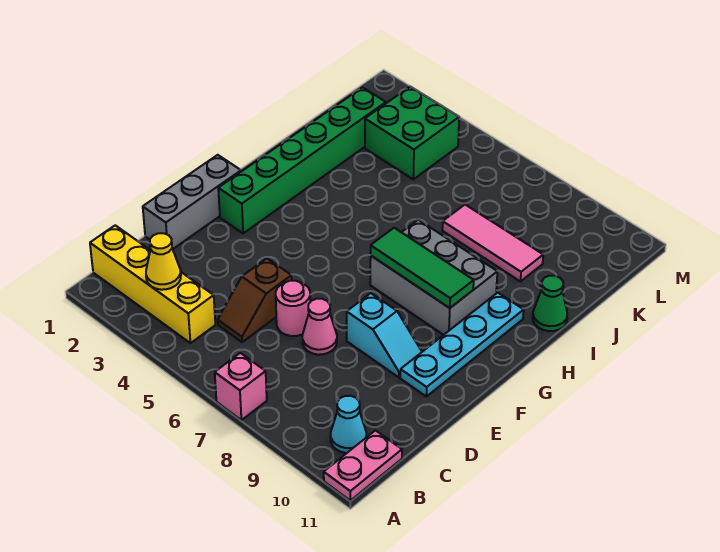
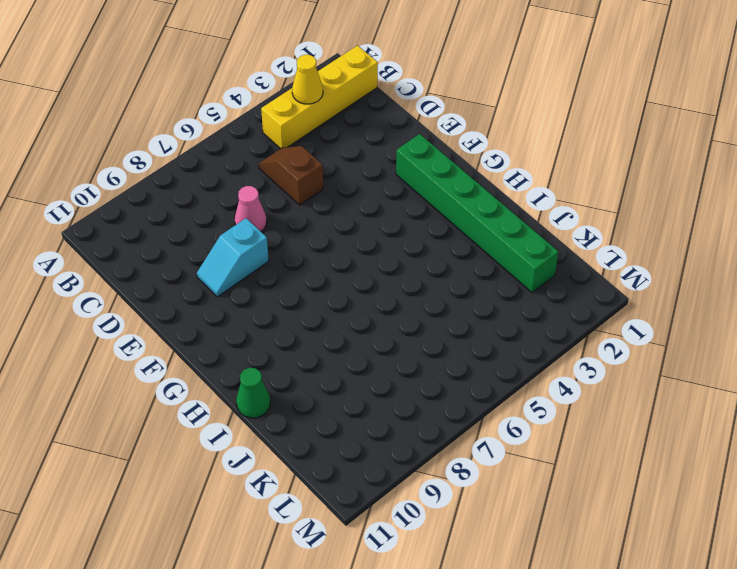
none -> pink 1x1 brick [215,353,267,420]
none -> pink 1x2 plate [324,430,402,501]
none -> cyan 1x1 cone [331,396,366,453]

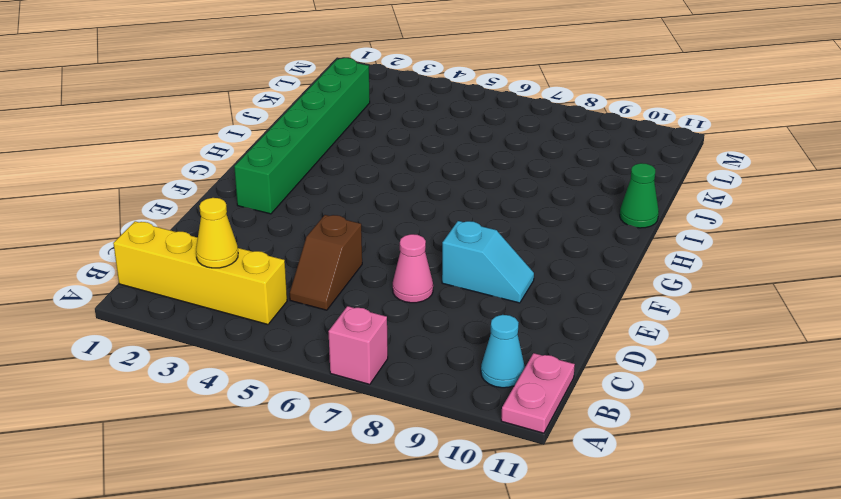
none -> grey 1x3 brick [143,155,241,249]
none -> pink 1x1 round brick [276,281,310,336]
none -> cyan 1x4 plate [400,293,524,397]

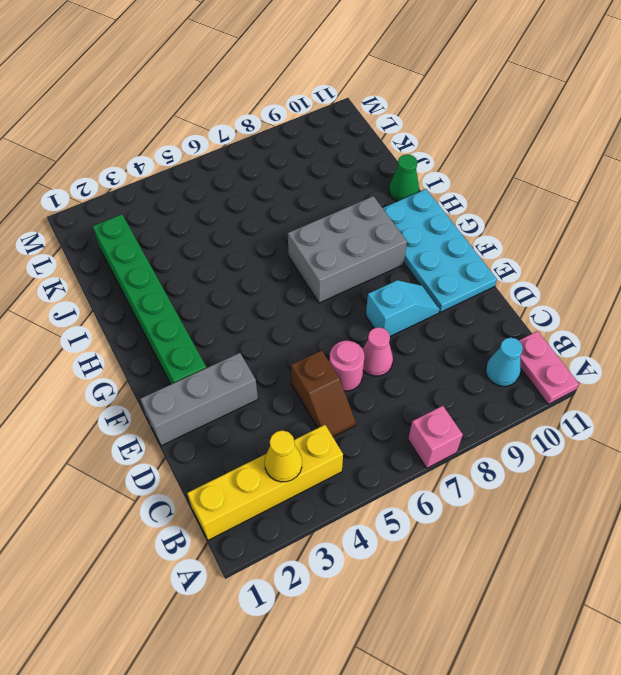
grey 1x3 brick [140,353,258,446] -> grey 1x3 brick turned to [143,155,241,249]
cyan 2x4 plate [383,189,497,312] -> cyan 1x4 plate [400,293,524,397]
none -> pink 1x3 tile [442,205,543,281]
none -> green 2x2 brick [365,87,459,179]
none -> green 1x3 tile [371,228,474,308]

